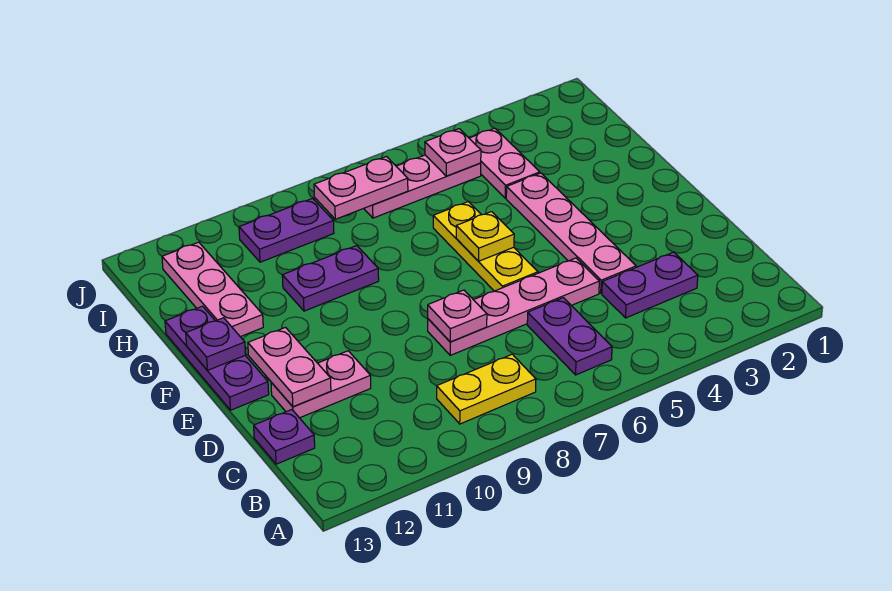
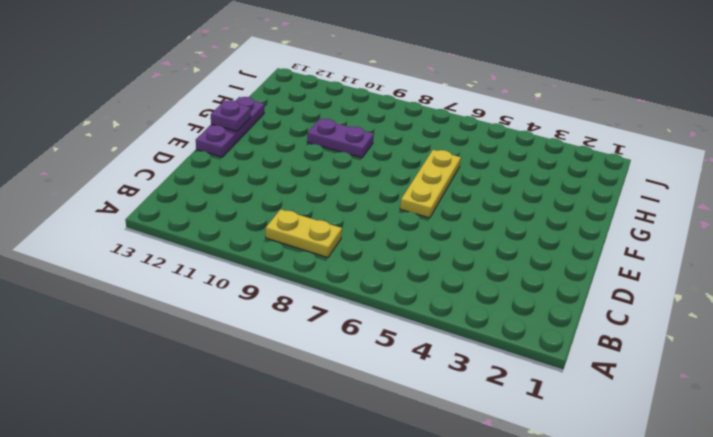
none -> purple 1x2 plate [527,298,612,375]
none -> purple 1x2 plate [602,252,698,318]
none -> purple 1x1 plate [254,410,315,464]

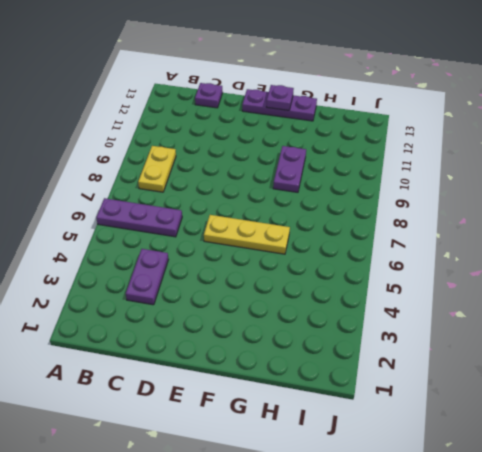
purple 1x3 plate [96,198,182,237] -> purple 1x2 plate [527,298,612,375]
none -> pink 1x4 plate [506,173,636,293]
none -> pink 1x4 plate [428,258,599,355]
none -> pink 1x2 plate [271,351,371,418]

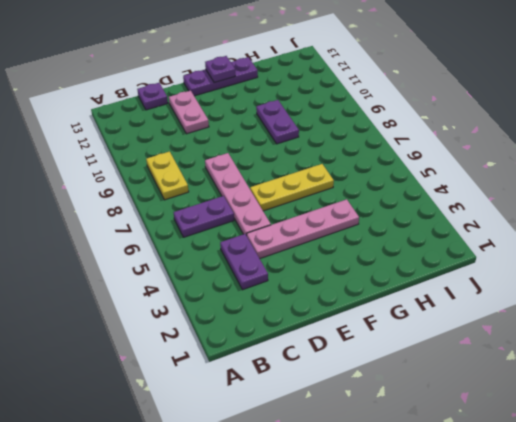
none -> pink 1x3 plate [162,242,263,337]
none -> pink 1x2 plate [469,128,540,198]
none -> pink 1x3 plate [364,155,481,218]

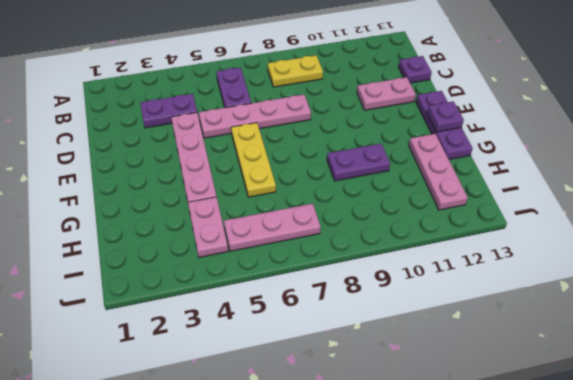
none -> purple 1x2 plate [239,198,334,262]
none -> pink 1x1 plate [428,290,487,342]
none -> pink 1x2 plate [248,327,331,407]

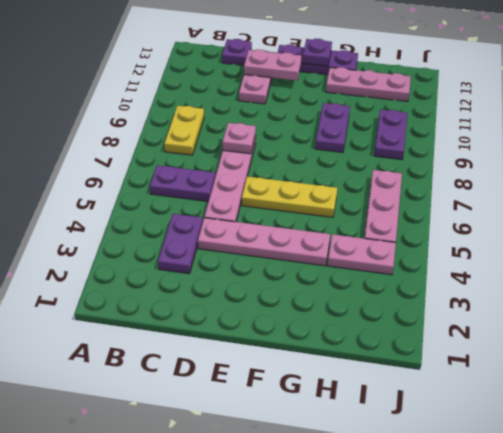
none -> yellow 1x1 plate [456,212,514,261]
none -> pink 1x1 plate [425,129,481,176]
none -> pink 1x2 plate [314,157,408,219]

